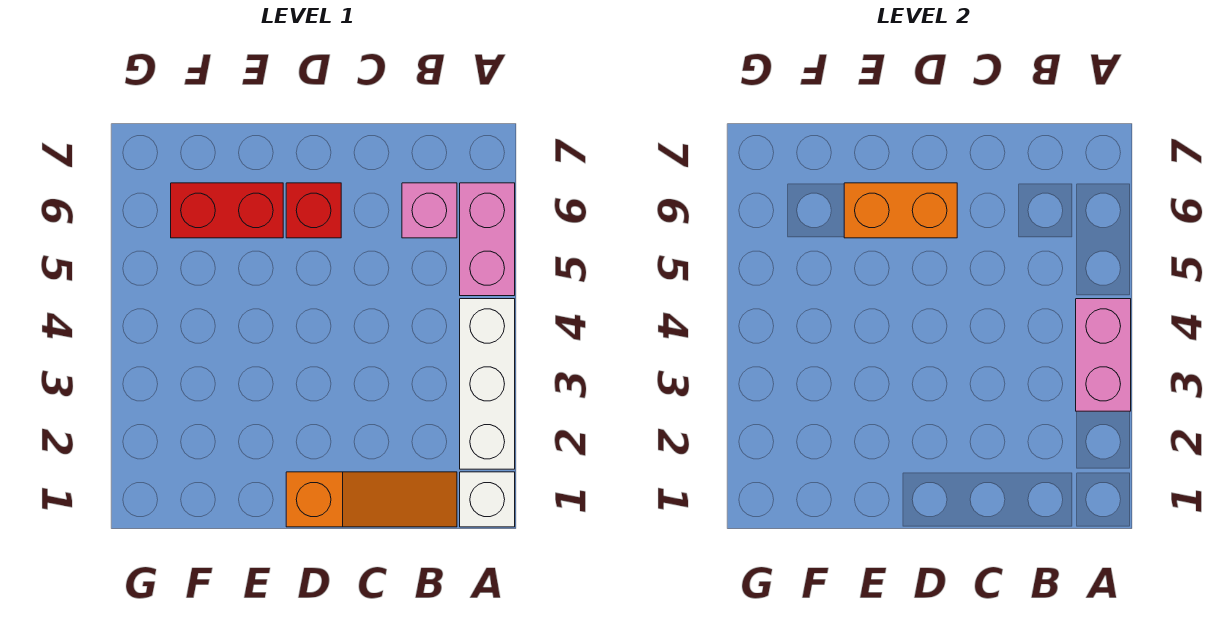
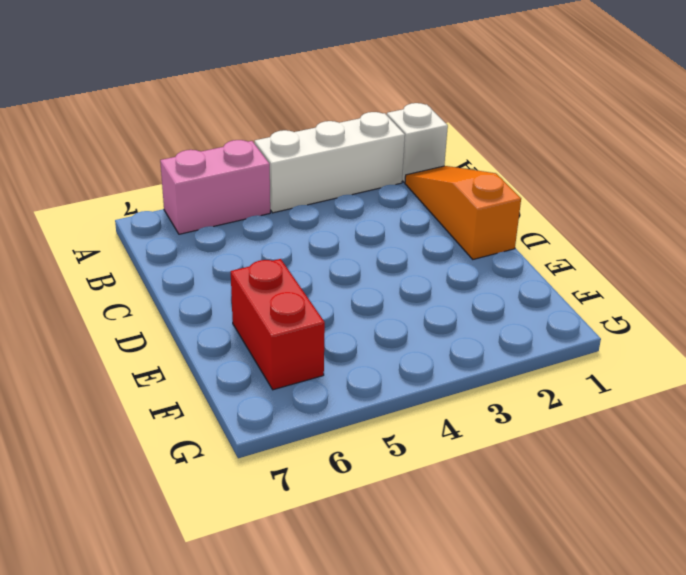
none -> pink 1x1 brick [402,183,457,238]
none -> red 1x1 brick [286,183,341,238]

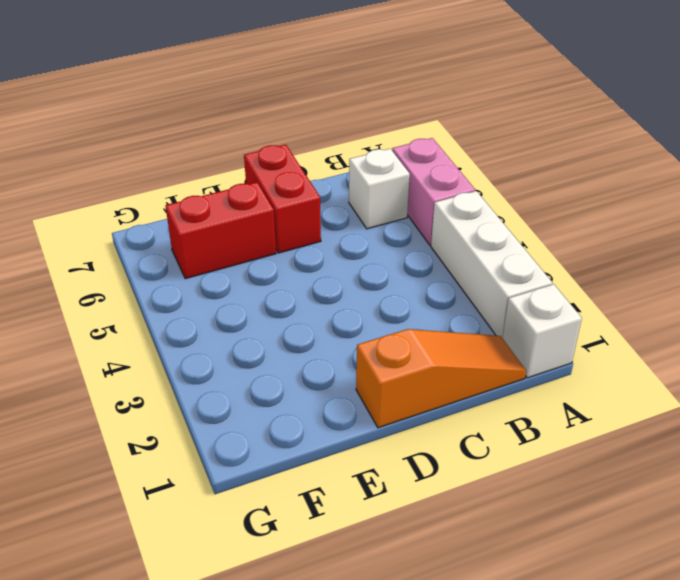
white 1x1 brick [349,149,410,229] -> pink 1x1 brick [402,183,457,238]
red 1x2 brick [244,145,321,253] -> red 1x1 brick [286,183,341,238]
none -> pink 1x2 brick [1076,299,1131,411]
none -> orange 1x2 brick [844,183,957,238]

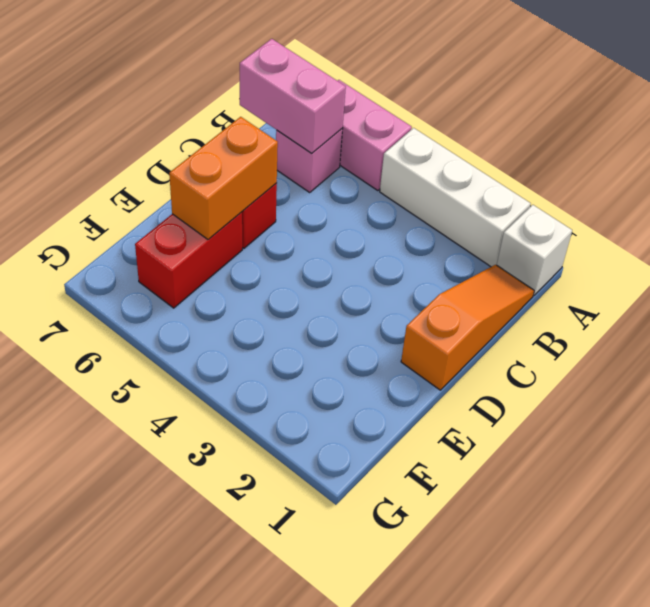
pink 1x2 brick [240,39,346,153] -> pink 1x2 brick moved to [1076,299,1131,411]

